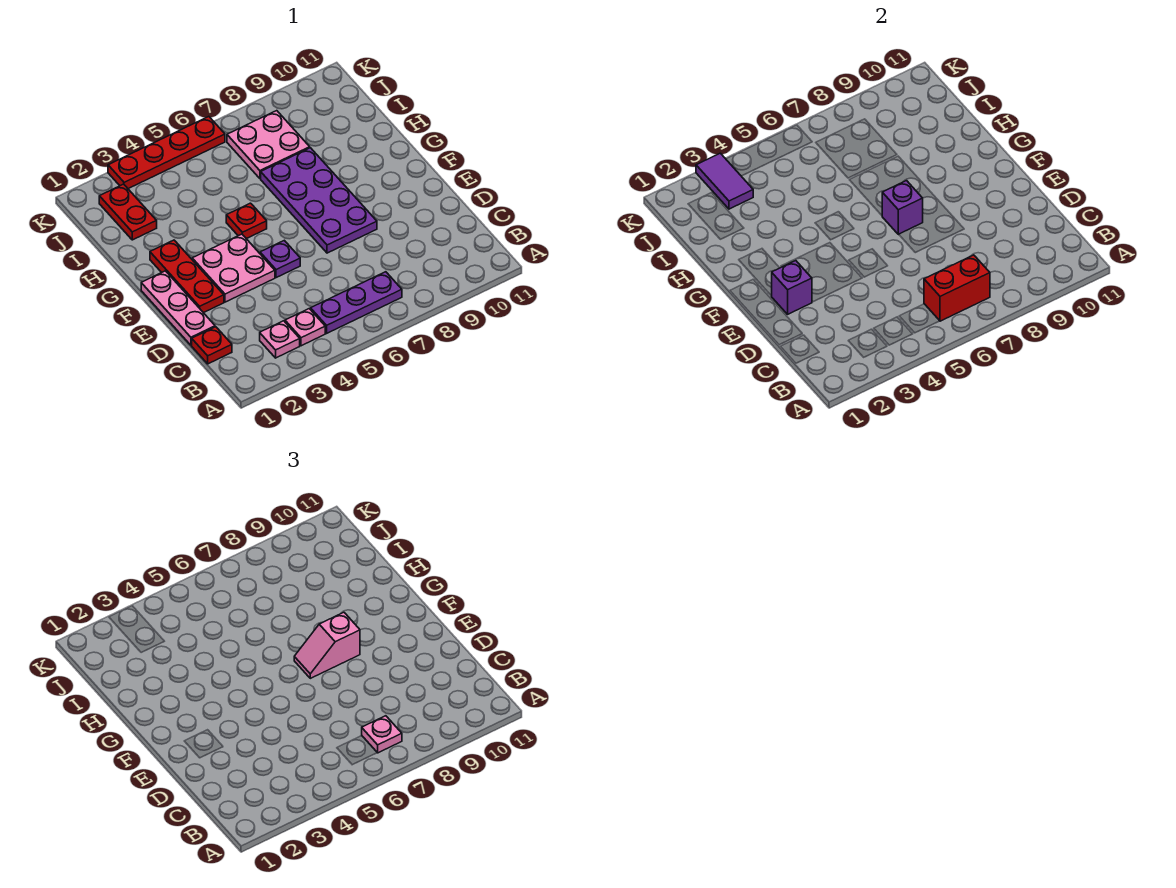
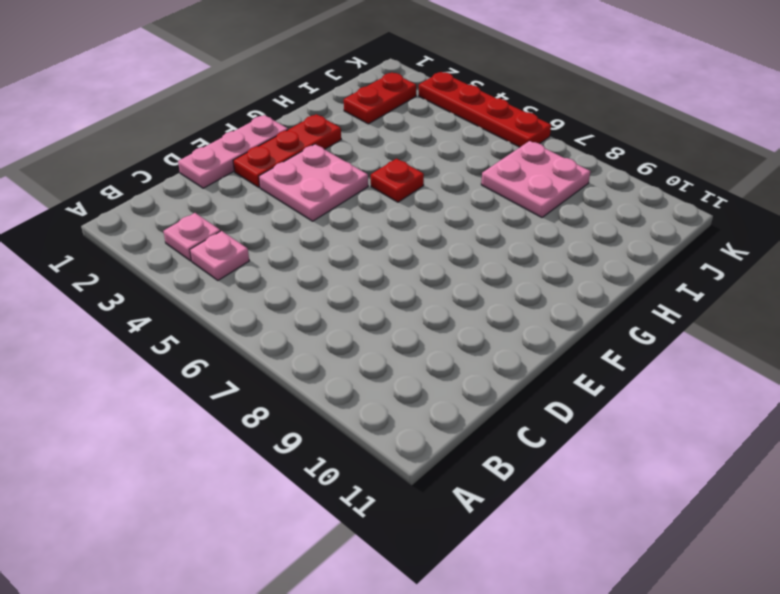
none -> purple 1x3 plate [311,272,402,333]
none -> red 1x1 plate [192,327,232,364]
none -> purple 1x1 plate [260,240,300,278]

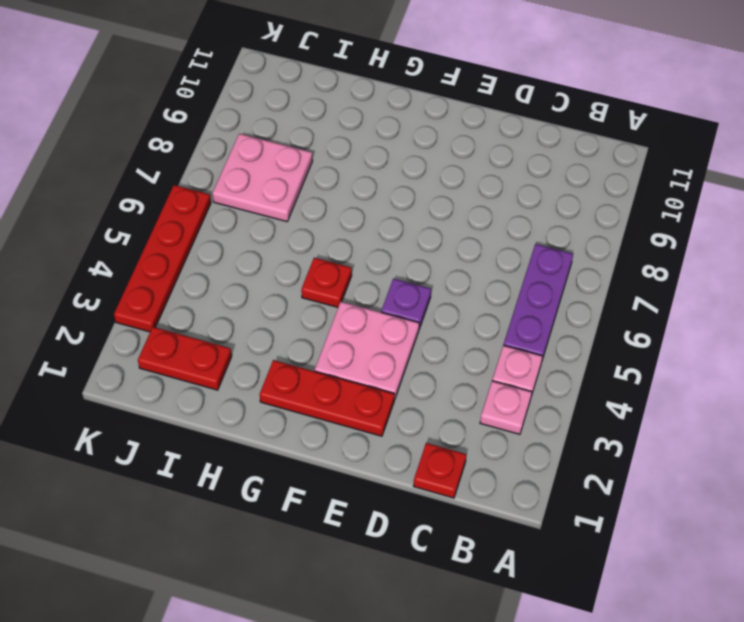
none -> pink 1x3 plate [141,271,215,345]
none -> purple 2x4 plate [261,148,377,253]
none -> red 1x2 brick [924,255,990,321]

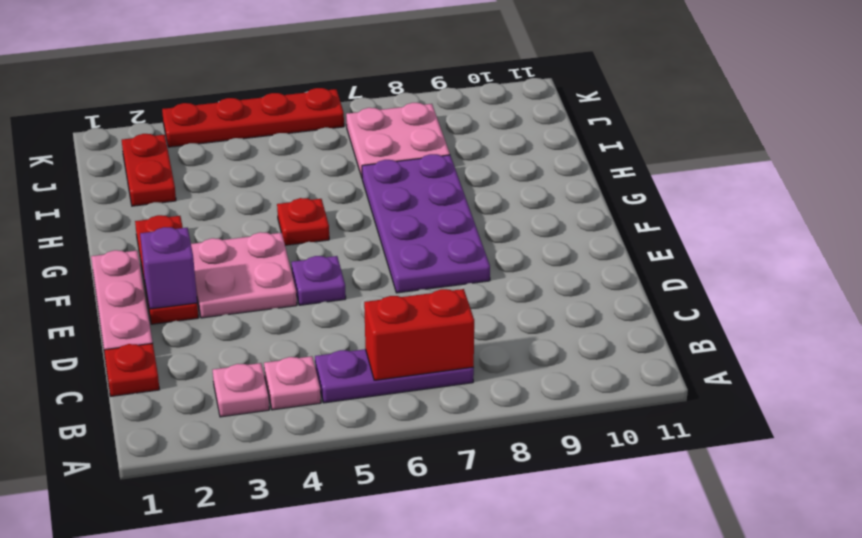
none -> purple 1x1 brick [882,181,923,234]
none -> purple 1x2 tile [696,153,753,209]
none -> pink 1x1 plate [362,716,402,753]

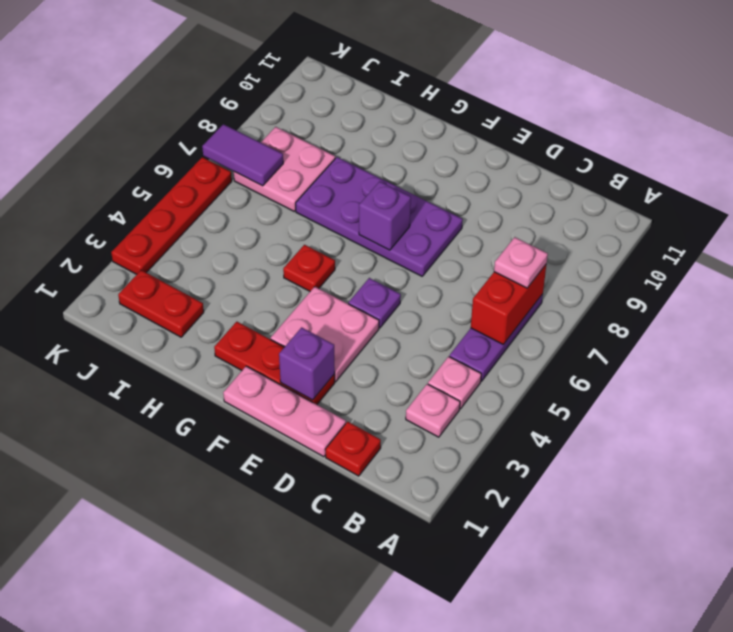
purple 1x2 tile [202,124,283,186] -> purple 1x2 tile moved to [696,153,753,209]
none -> pink 1x2 slope [294,612,360,678]

